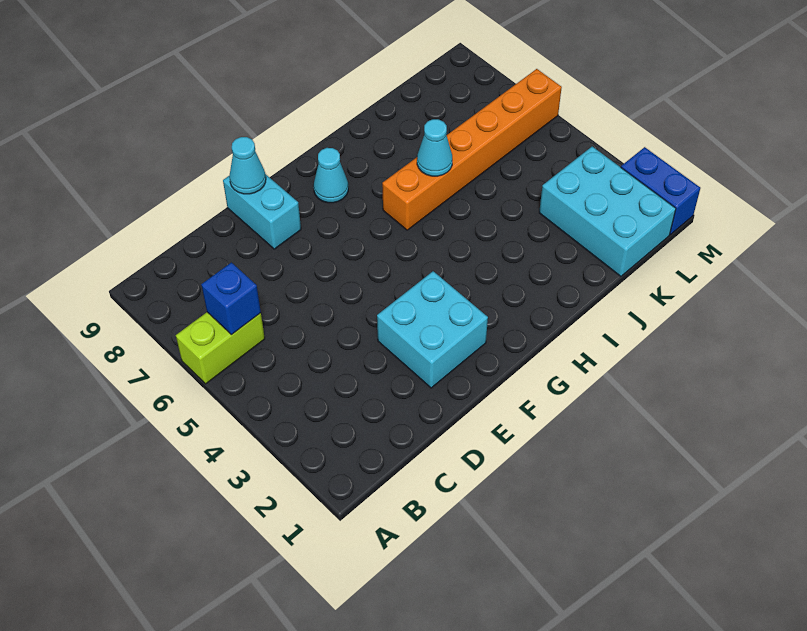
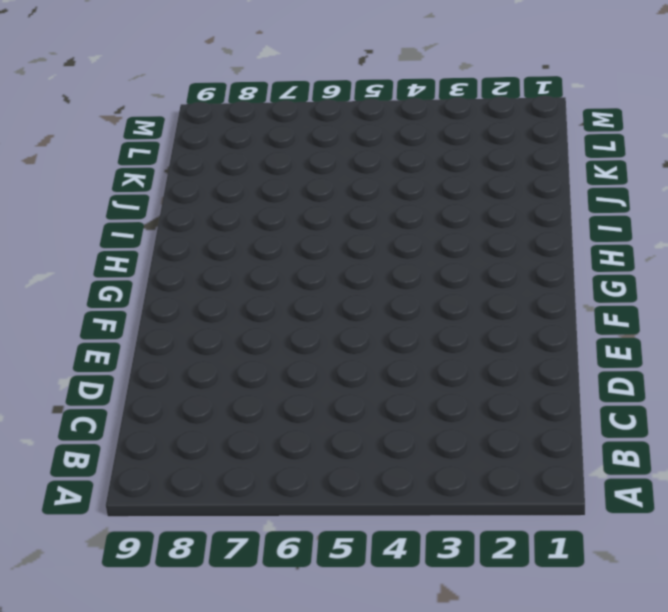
none -> lime 1x2 brick [176,312,265,384]
none -> cyan 2x2 brick [377,271,488,388]

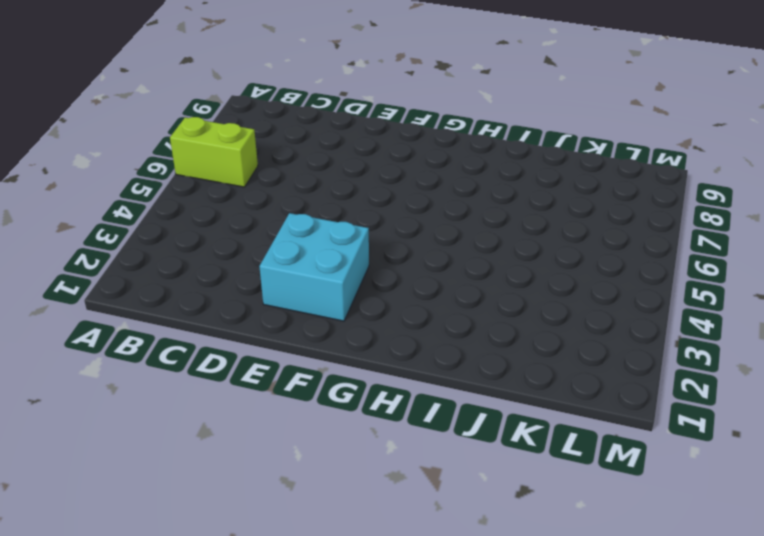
none -> cyan 1x2 brick [223,174,301,249]
none -> cyan 1x1 cone [314,148,348,203]

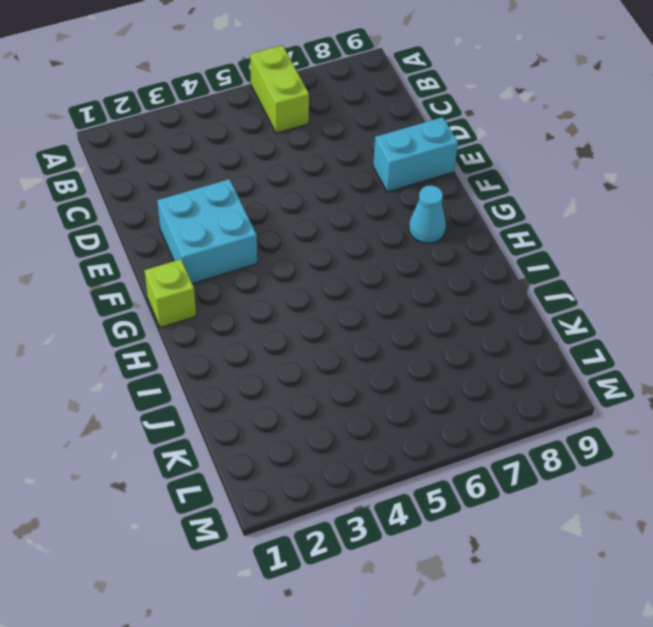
lime 1x1 brick [144,259,196,328] -> none
none -> orange 1x6 brick [382,69,562,230]
none -> cyan 2x3 brick [539,146,676,276]

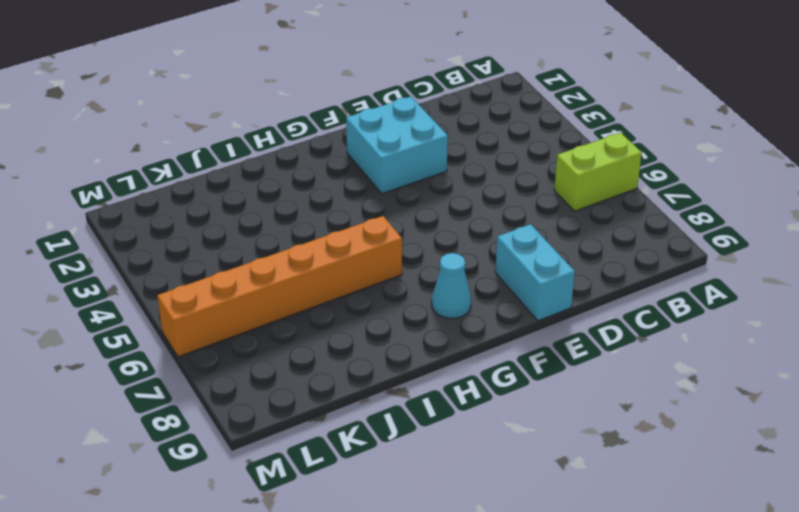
none -> cyan 2x3 brick [539,146,676,276]
none -> blue 1x2 brick [621,147,700,235]

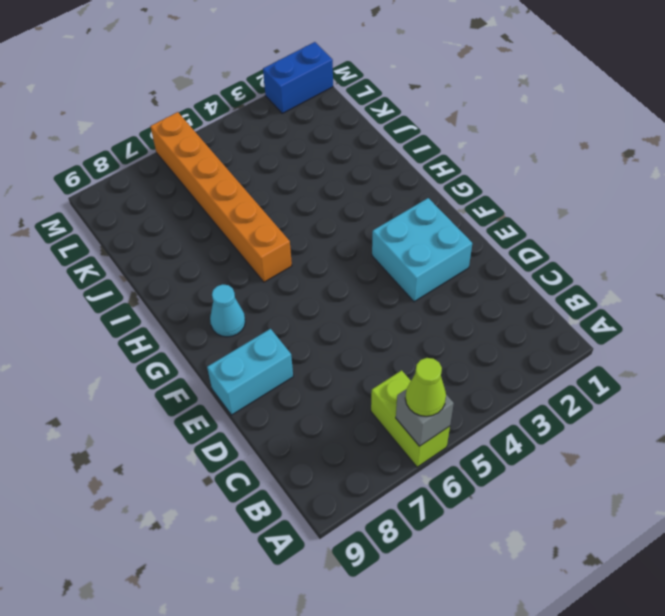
grey 1x1 brick [396,390,454,446] -> none
lime 1x1 cone [405,358,446,416] -> none
none -> cyan 2x3 brick [539,146,676,276]
none -> blue 1x1 brick [201,262,261,335]

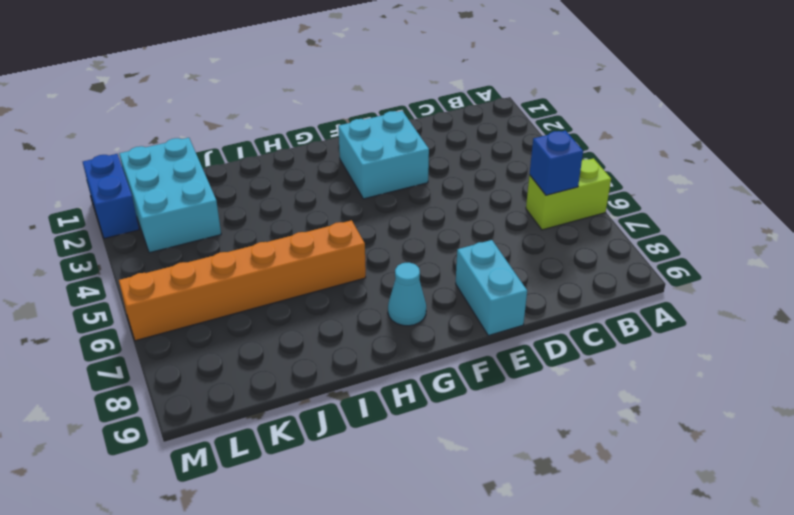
none -> cyan 1x1 cone [229,137,266,194]
none -> cyan 1x1 cone [417,119,452,176]

